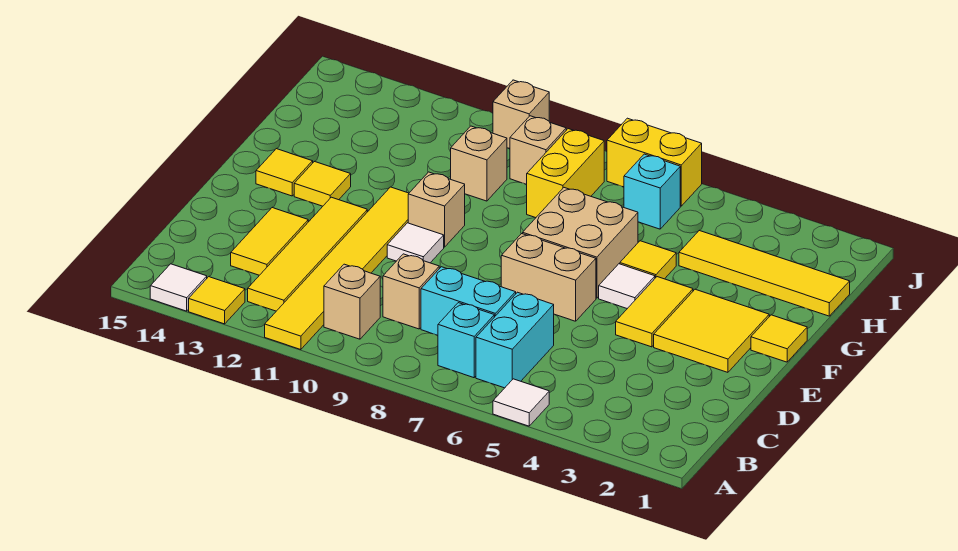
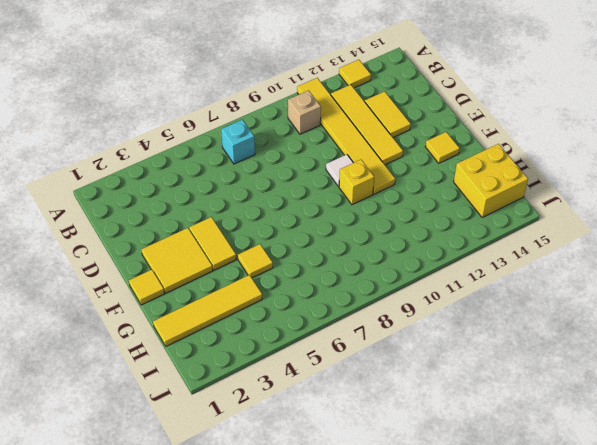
yellow 1x1 brick [339,160,374,205] -> tan 1x1 brick [408,172,465,247]
yellow 2x2 brick [454,144,528,218] -> none
none -> white 1x1 tile [493,379,549,426]
none -> white 1x1 tile [150,264,207,311]
none -> cyan 1x2 brick [476,292,554,388]

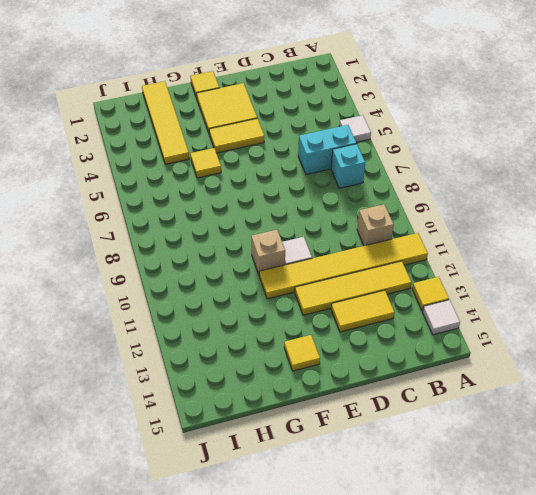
none -> cyan 1x2 brick [421,267,516,335]
none -> tan 1x1 brick [383,254,439,329]
none -> tan 1x2 brick [501,234,596,321]

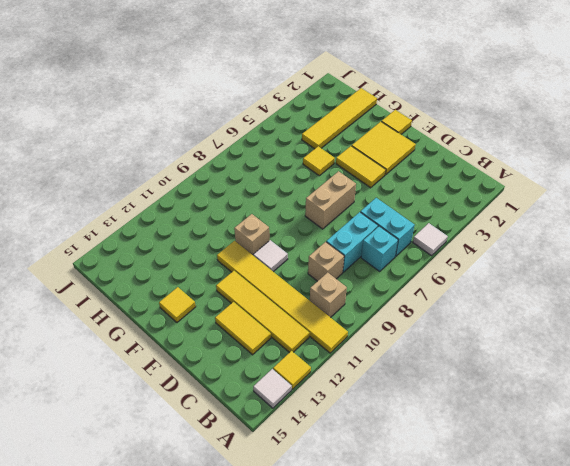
none -> white 1x1 tile [599,264,655,309]
none -> tan 2x2 brick [523,188,638,298]
none -> yellow 1x1 tile [294,161,351,206]

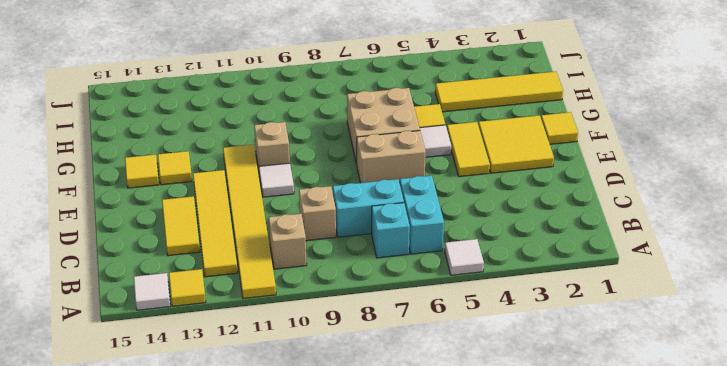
none -> yellow 1x2 brick [527,129,604,218]
none -> tan 1x1 brick [451,126,507,201]
none -> cyan 1x1 brick [624,154,680,229]

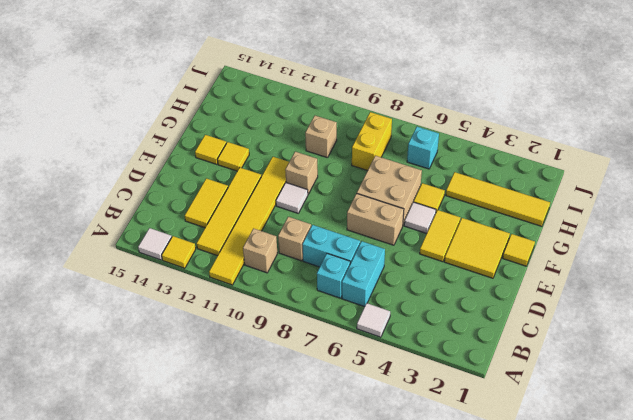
none -> tan 1x1 brick [510,116,566,184]
none -> yellow 1x2 brick [607,118,702,206]
none -> tan 1x1 brick [493,80,549,149]

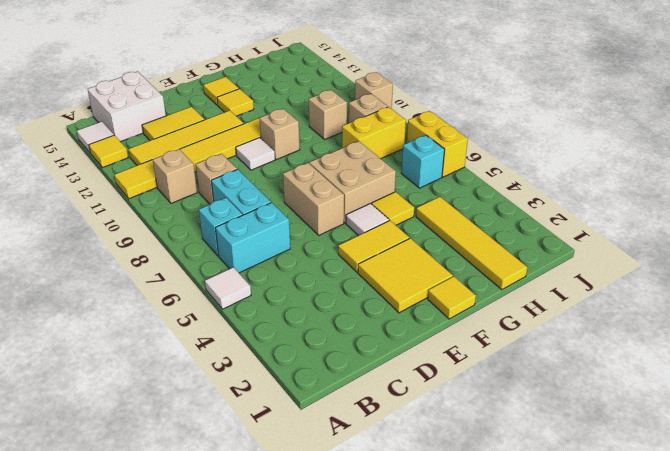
white 2x2 brick [88,72,166,142] -> none

